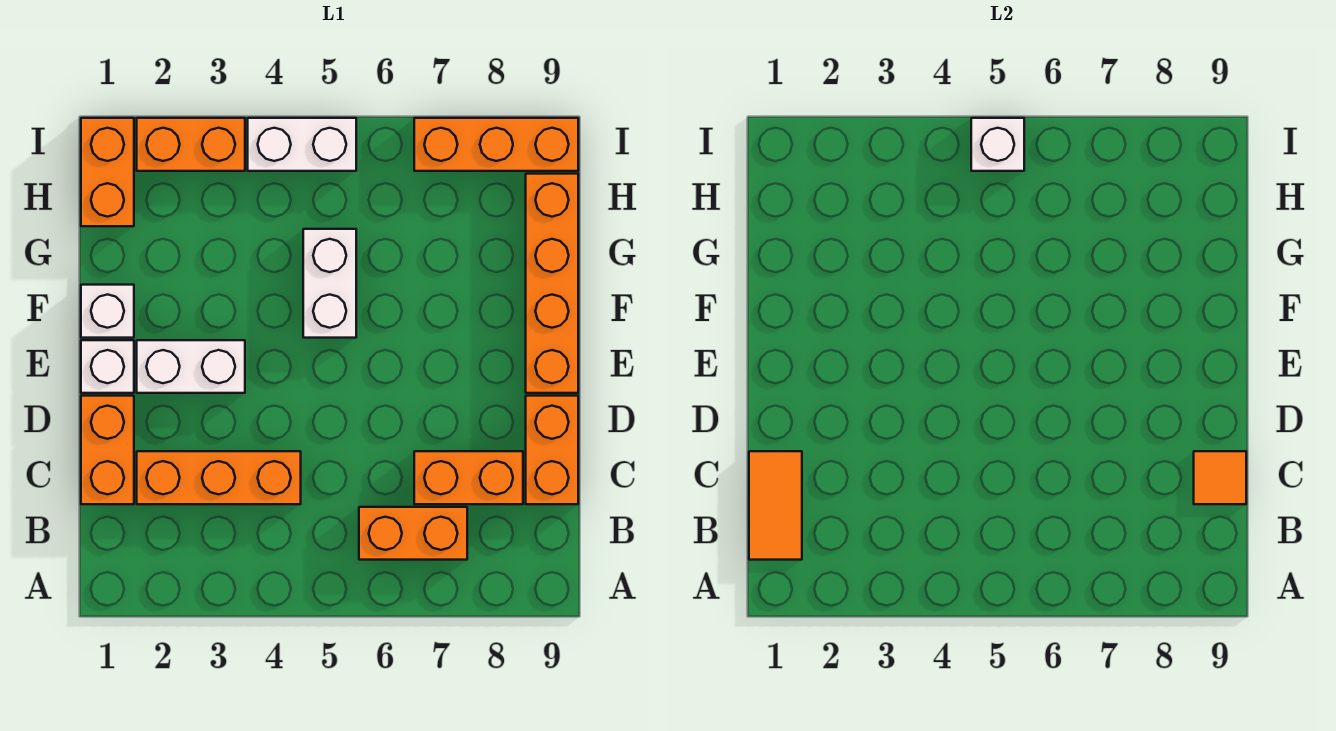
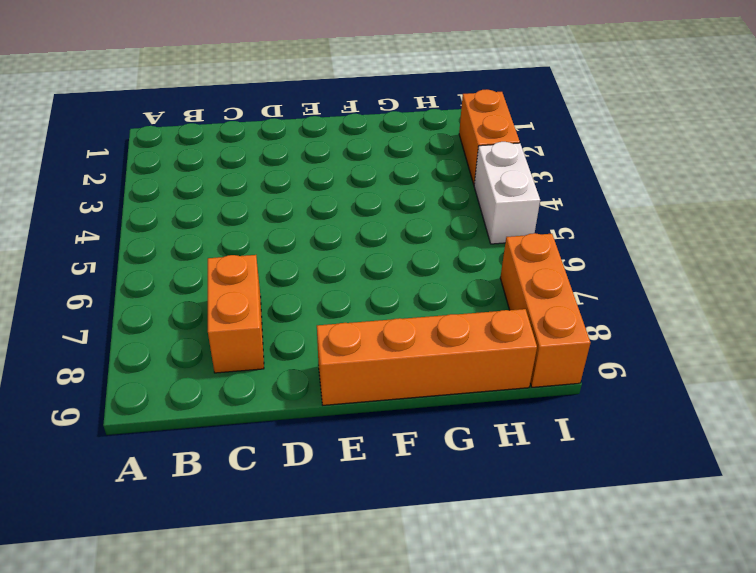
none -> orange 1x2 brick [359,507,467,560]
none -> orange 1x2 brick [81,396,134,504]
none -> orange 1x3 brick [137,451,301,504]

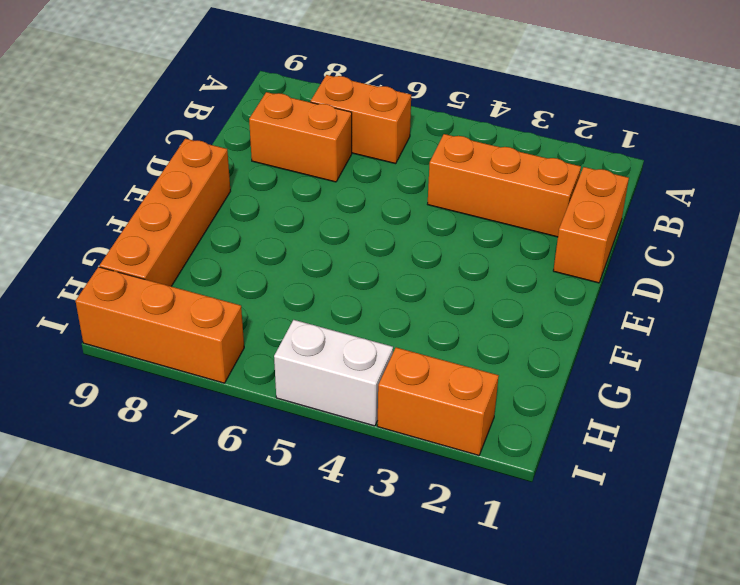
none -> orange 1x2 brick [526,396,578,504]
none -> white 1x1 brick [81,340,134,393]
none -> white 1x2 brick [137,340,245,393]

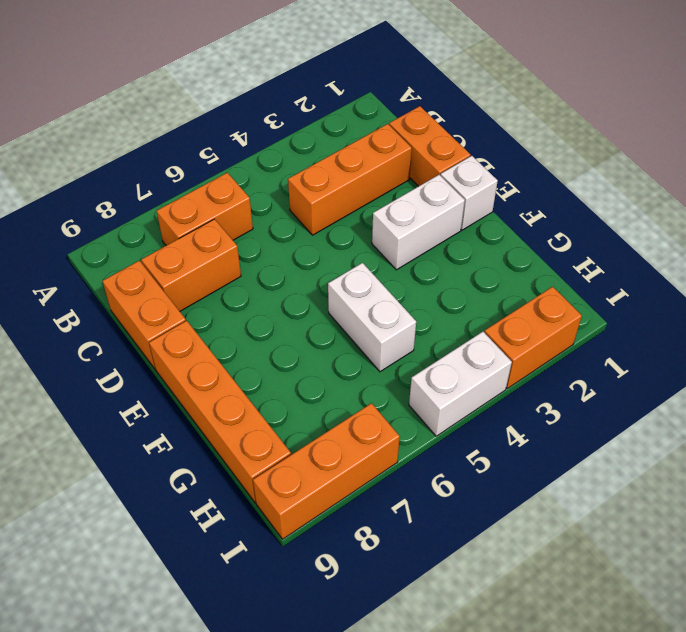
none -> white 1x1 brick [81,285,134,338]
none -> orange 1x2 brick [81,118,134,226]
none -> orange 1x2 tile [749,451,802,560]

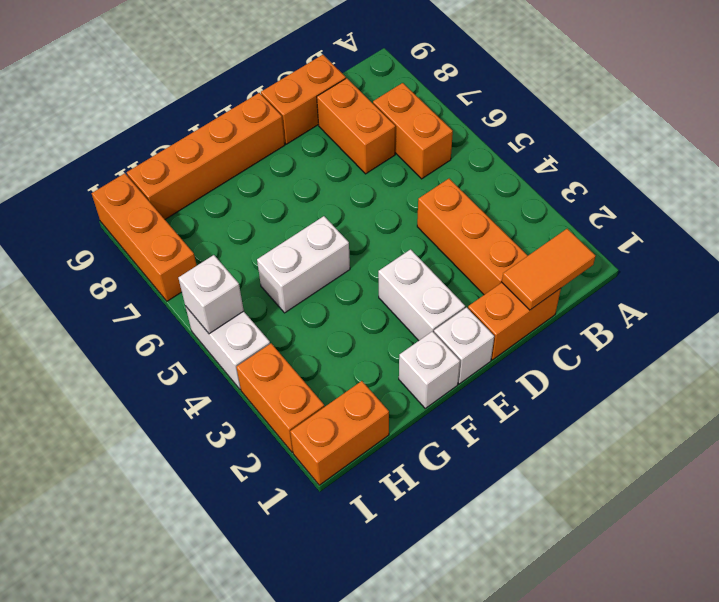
none -> orange 1x1 tile [1194,451,1246,504]

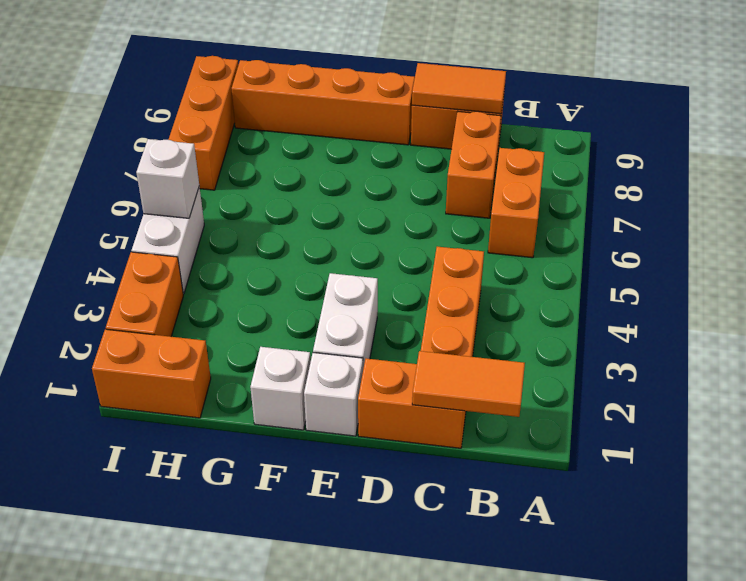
orange 1x2 tile [412,63,506,114] -> orange 1x1 tile [1194,451,1246,504]
none -> white 1x2 brick [303,229,356,338]

